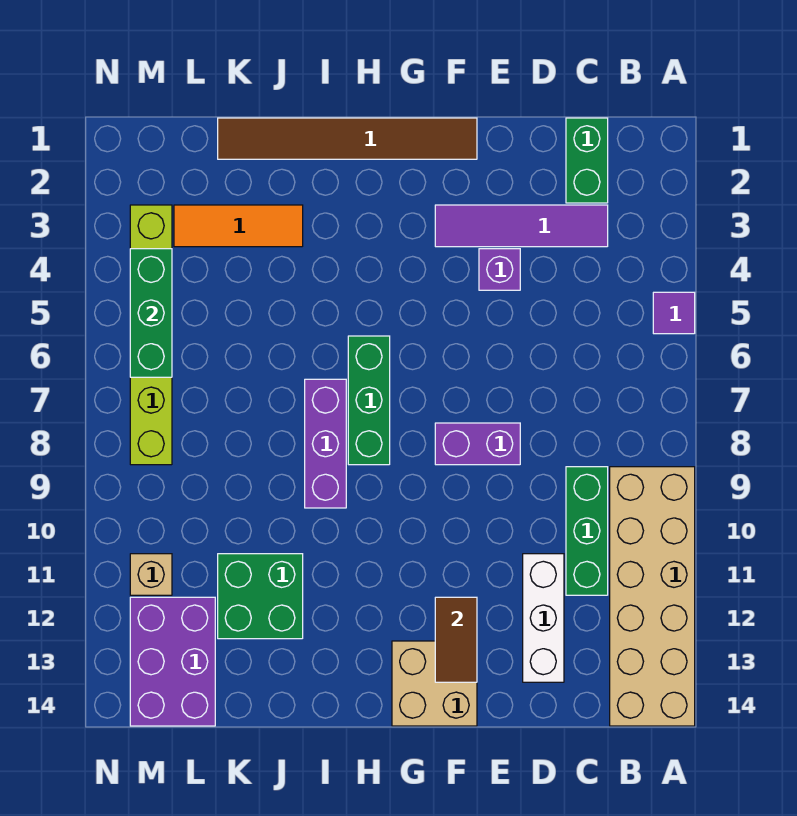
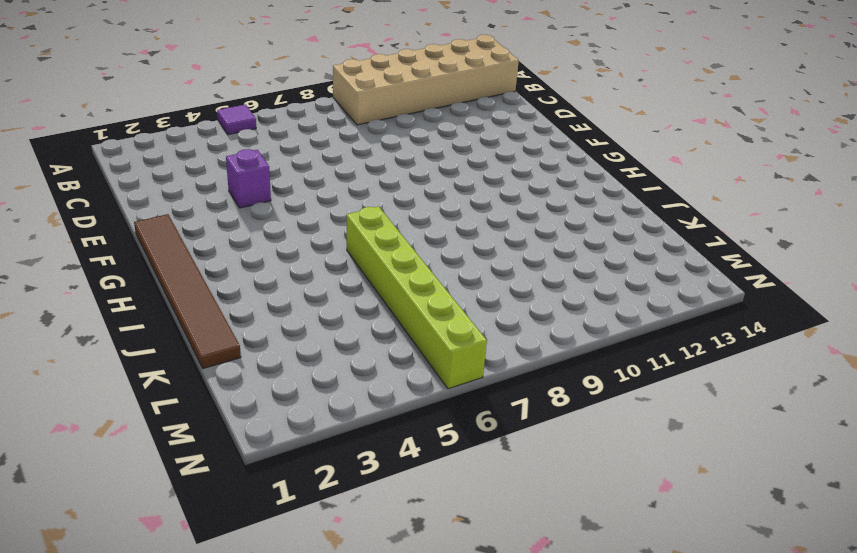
lime 1x6 brick [347,207,487,389] -> lime 1x6 brick turned to [130,205,172,465]
none -> green 1x2 brick [566,118,608,203]
none -> purple 1x4 tile [435,205,608,247]
none -> green 1x3 brick [566,467,608,595]

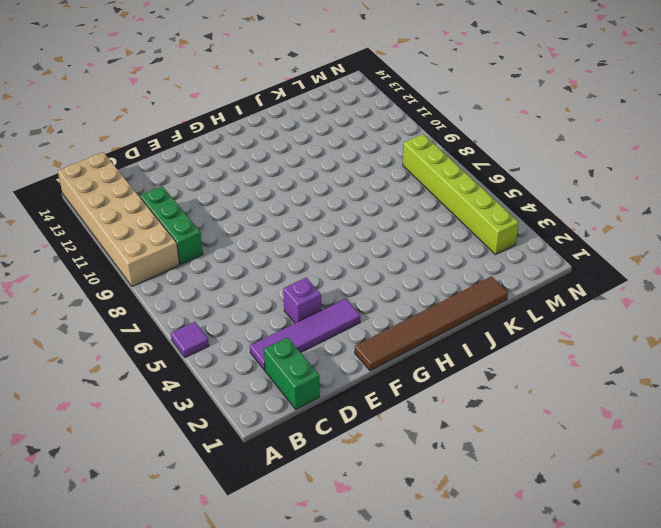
none -> white 1x3 brick [523,554,564,682]
none -> purple 1x2 brick [435,423,520,465]
none -> tan 2x2 brick [392,641,477,726]

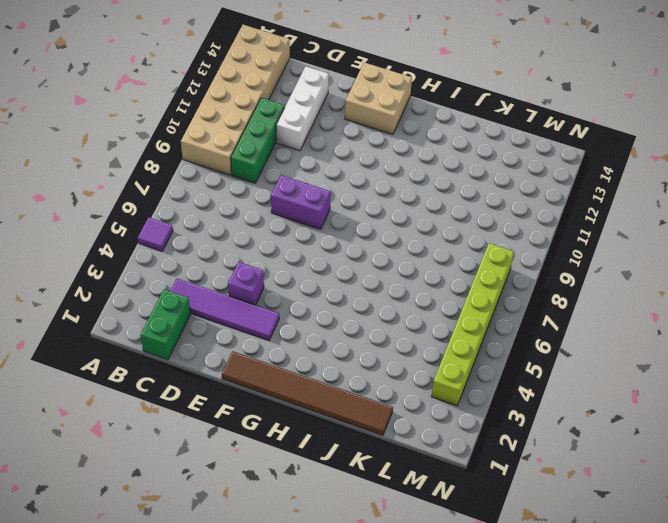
none -> green 1x3 brick [348,336,390,465]
none -> purple 1x3 brick [305,379,346,508]
none -> orange 1x3 tile [174,205,303,247]

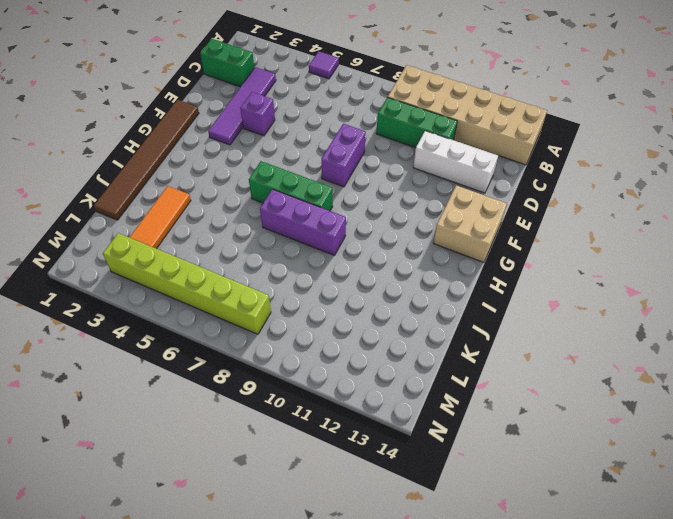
none -> green 2x2 brick [218,554,303,639]
none -> purple 2x3 brick [130,597,215,726]
none -> tan 1x1 brick [130,554,172,595]

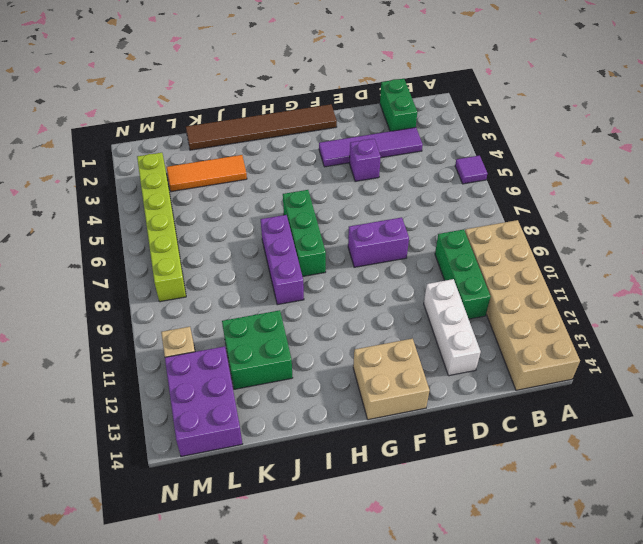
none -> brown 1x2 tile [435,597,477,682]
none -> green 1x3 brick [130,249,172,377]

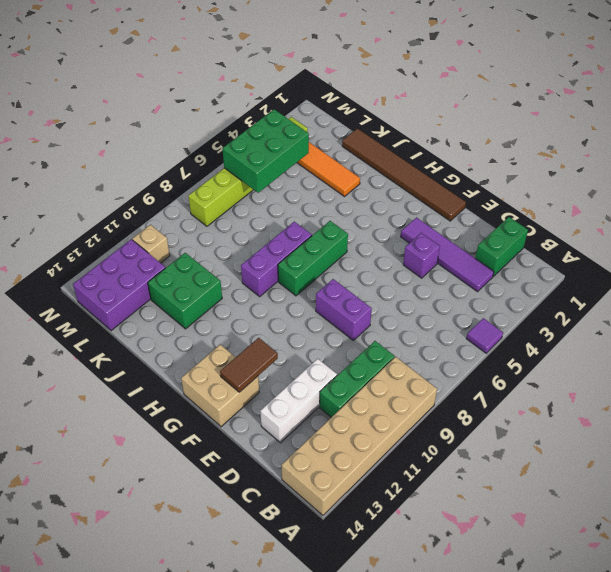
green 2x3 brick [222,109,309,193] -> green 1x3 brick [130,249,172,377]

